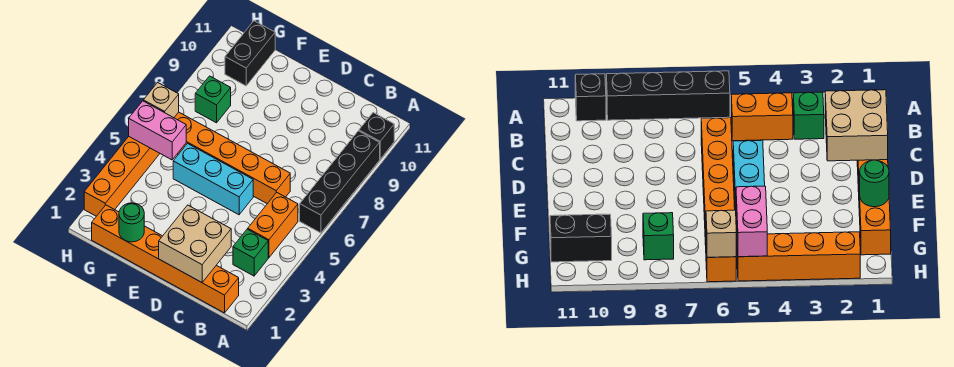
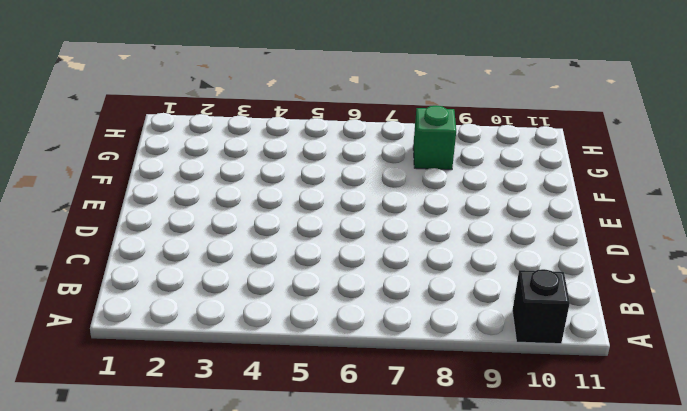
none -> black 1x4 brick [300,131,380,233]
none -> orange 1x6 brick [92,205,239,313]
none -> green 1x1 brick [233,229,268,276]

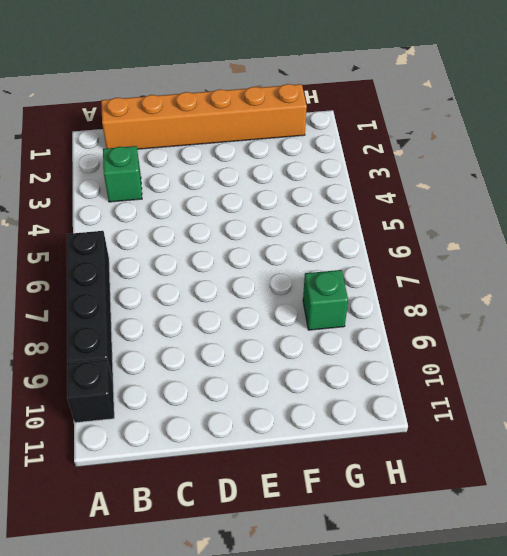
none -> orange 1x2 brick [248,192,298,258]
none -> orange 1x6 brick [174,112,290,204]
none -> cyan 1x3 brick [173,144,253,215]

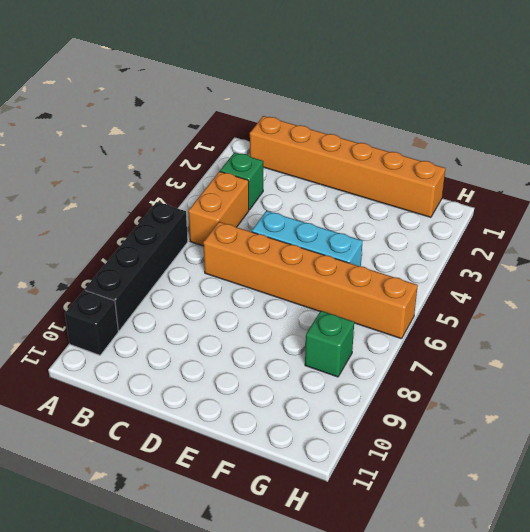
none -> black 1x2 brick [225,21,275,86]
none -> orange 1x4 brick [84,137,160,216]
none -> tan 2x2 brick [159,205,231,282]

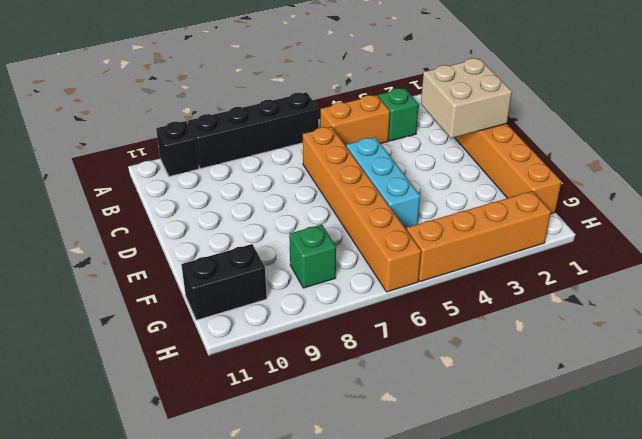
none -> green 1x1 round brick [119,203,144,242]
none -> pink 1x2 brick [129,101,186,160]
none -> tan 1x1 brick [143,82,179,118]

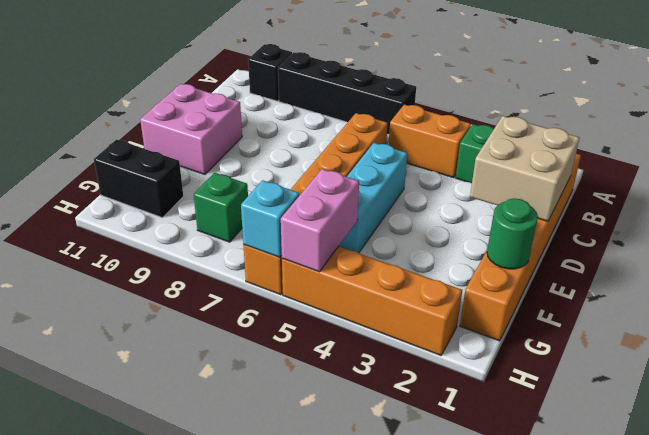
pink 2x2 brick [140,84,242,175] -> none
cyan 1x1 brick [241,180,300,257] -> tan 1x1 brick [143,82,179,118]

